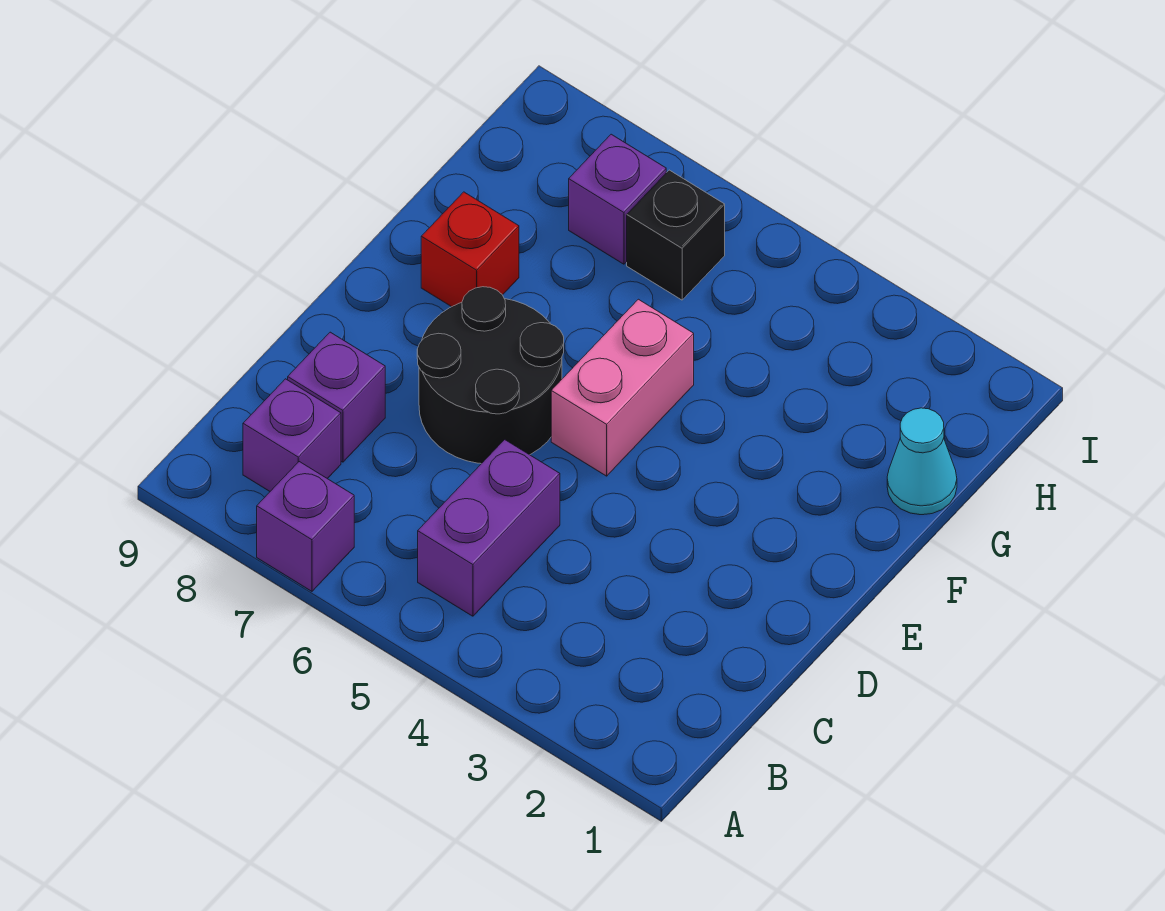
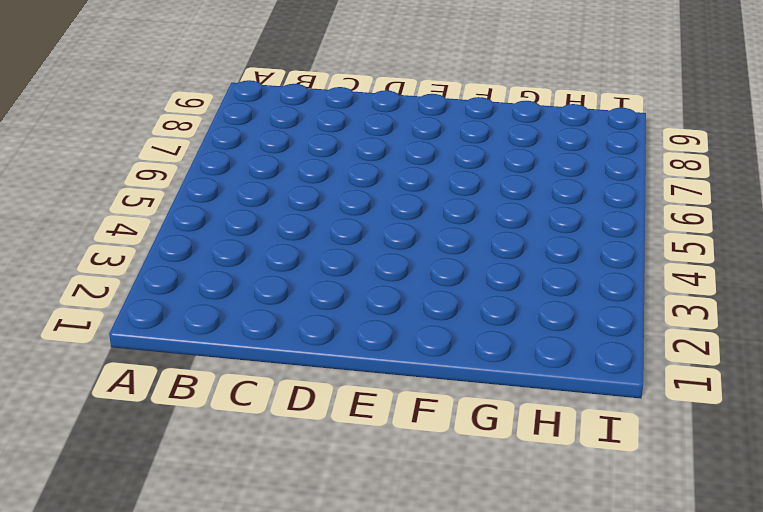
none -> purple 1x1 brick [257,462,354,591]
none -> purple 1x2 brick [418,440,560,616]

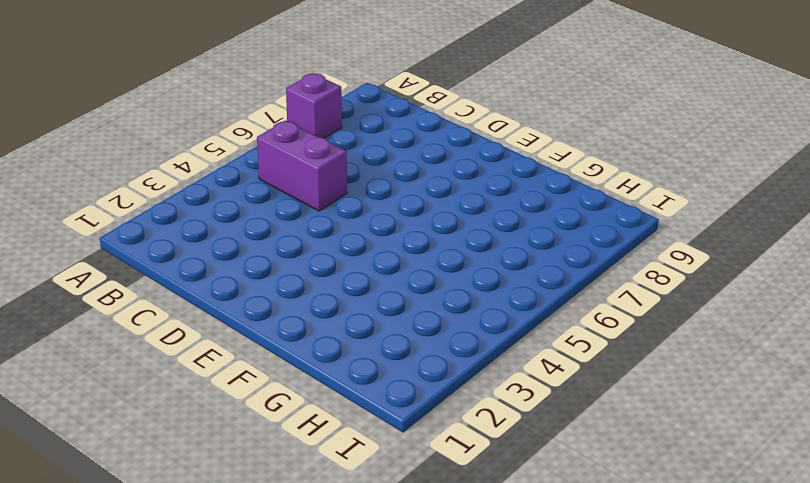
none -> purple 1x1 brick [243,379,341,491]
none -> purple 1x1 brick [288,332,385,462]

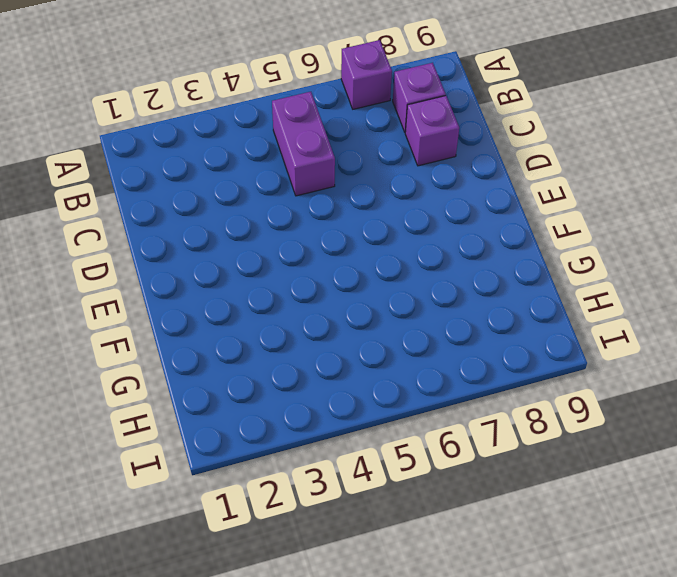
none -> black 2x2 round brick [417,287,564,464]
none -> pink 1x2 brick [551,299,694,476]

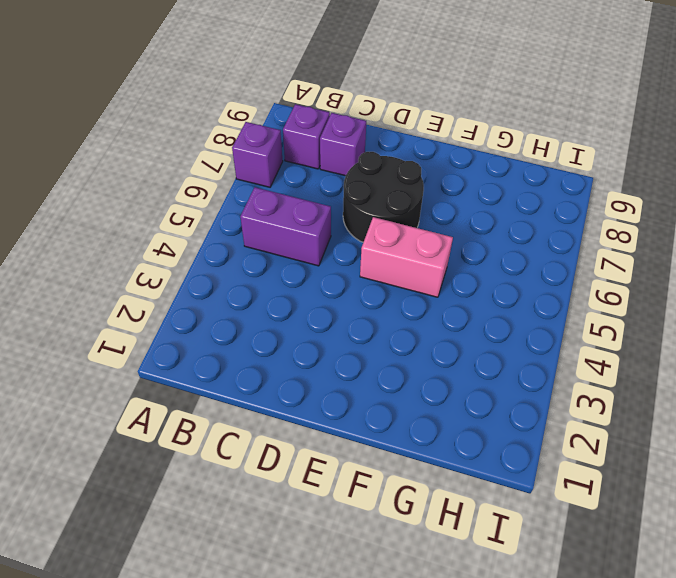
none -> red 1x1 brick [421,192,519,307]
none -> cyan 1x1 cone [887,408,957,515]

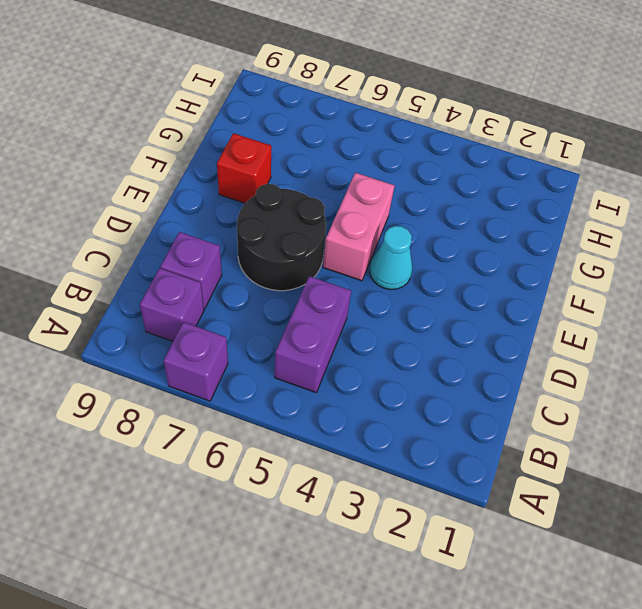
cyan 1x1 cone [370,226,412,290] -> cyan 1x1 cone moved to [887,408,957,515]
none -> black 1x1 brick [627,170,725,300]
none -> purple 1x1 brick [569,134,666,264]

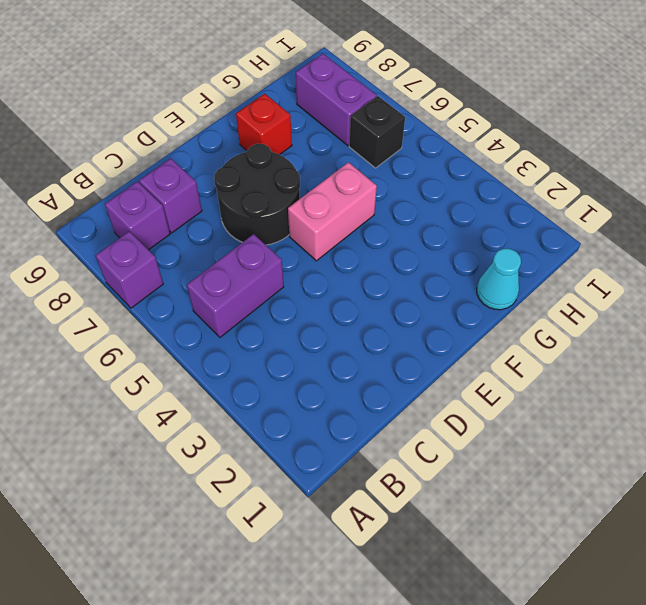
purple 1x2 brick [296,54,376,146] -> purple 1x1 brick [569,134,666,264]

